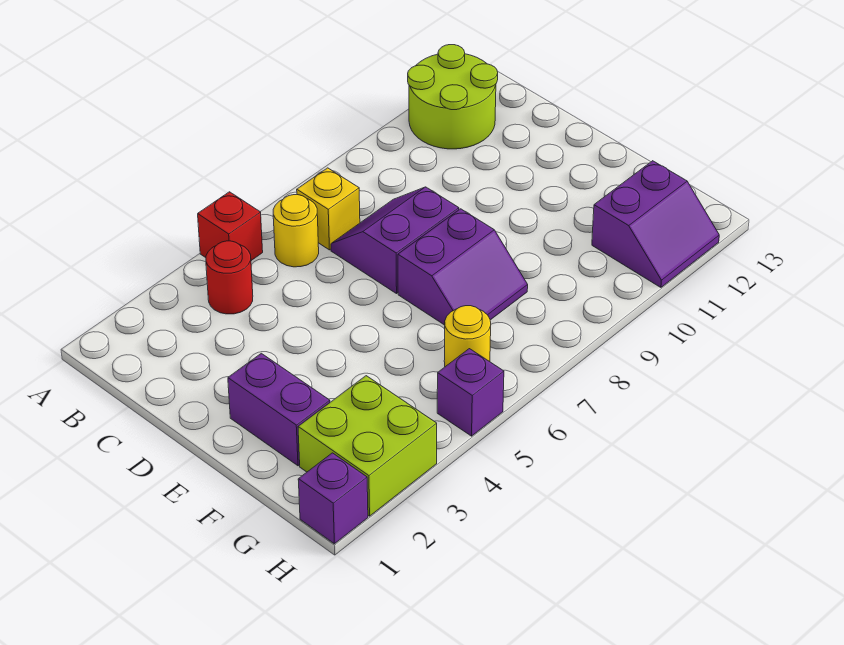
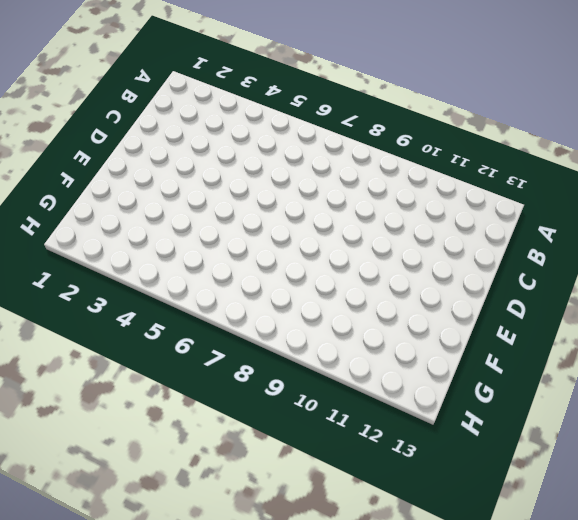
none -> red 1x1 brick [198,192,263,261]
none -> lime 2x2 round brick [408,45,498,149]
none -> red 1x1 round brick [206,241,253,314]

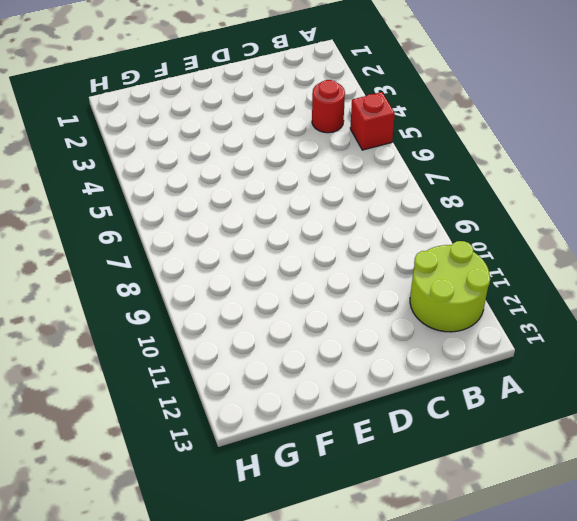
none -> yellow 1x1 round brick [273,195,319,267]
none -> yellow 1x1 brick [297,168,360,250]
none -> purple 2x2 slope [331,187,459,294]

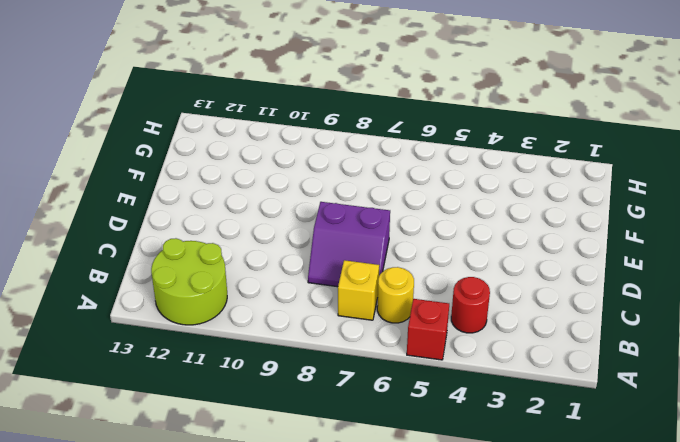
none -> purple 1x2 brick [228,353,330,466]
none -> purple 2x2 slope [398,209,528,325]
none -> lime 2x2 brick [298,376,437,516]

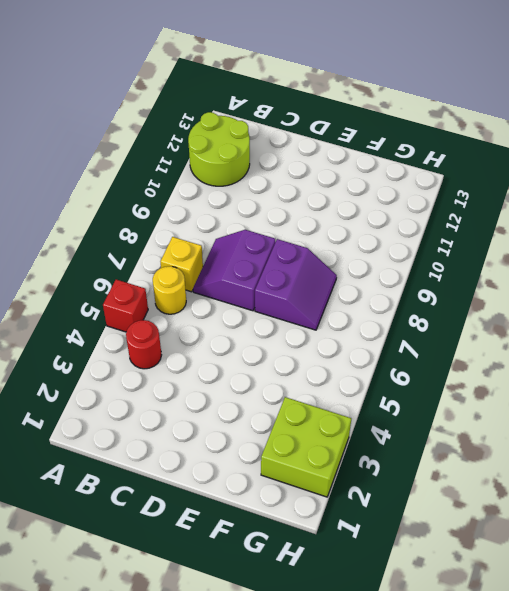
none -> purple 1x2 brick [228,353,330,466]
none -> yellow 1x1 round brick [444,306,491,367]
none -> purple 2x2 slope [592,161,719,287]

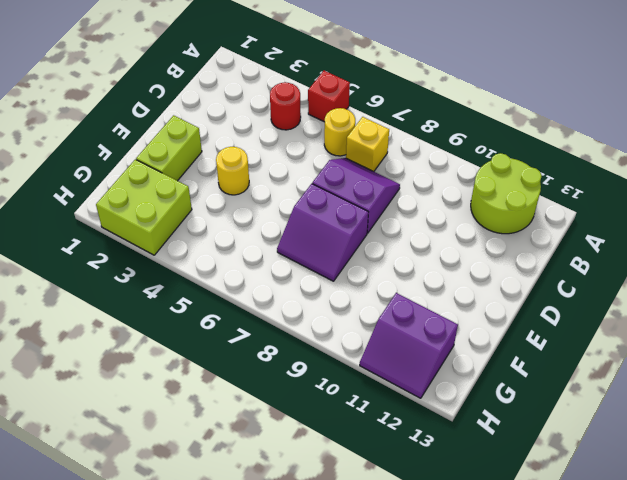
lime 1x2 brick [136,115,202,181] -> purple 1x2 brick [228,353,330,466]
yellow 1x1 round brick [216,147,249,195] -> yellow 1x1 round brick moved to [444,306,491,367]
none -> purple 1x1 brick [298,453,368,544]
none -> purple 1x1 brick [437,349,504,436]

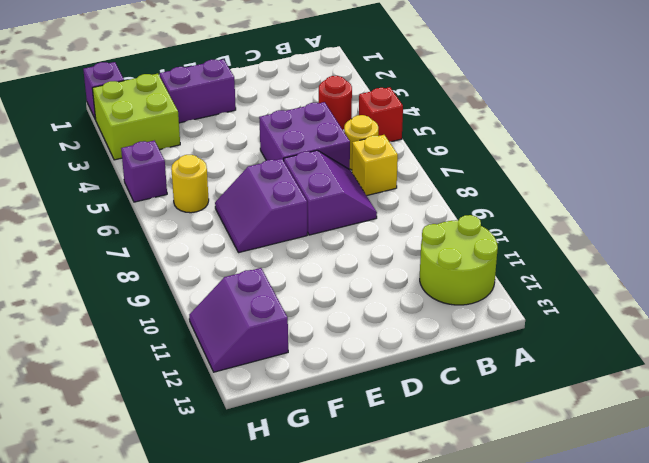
purple 2x2 brick [259,102,350,169] -> none

